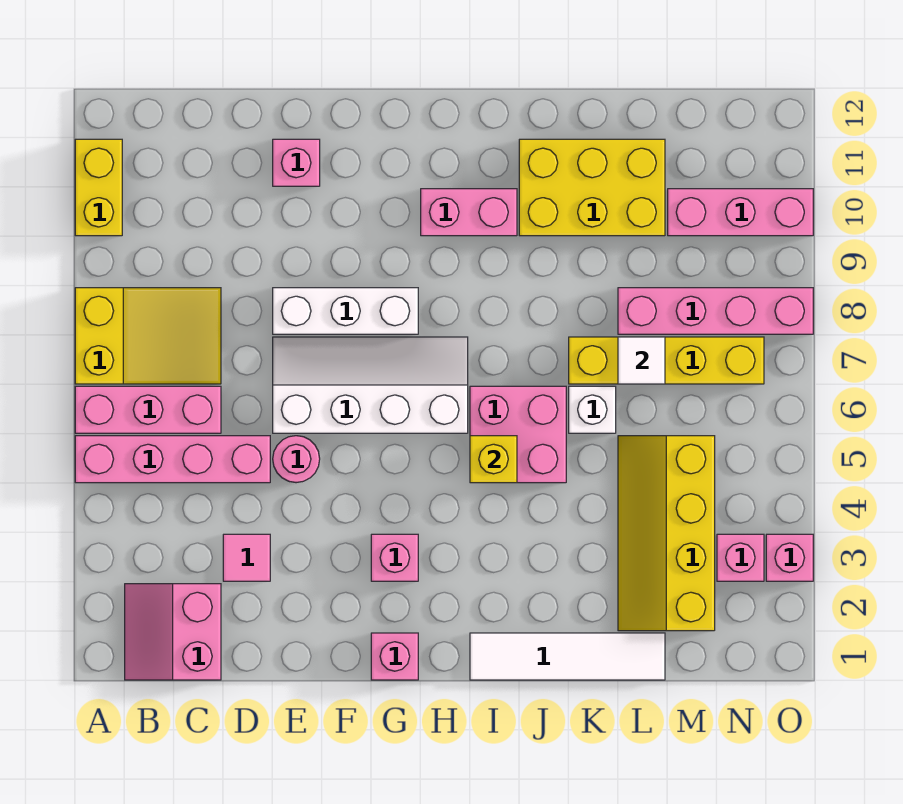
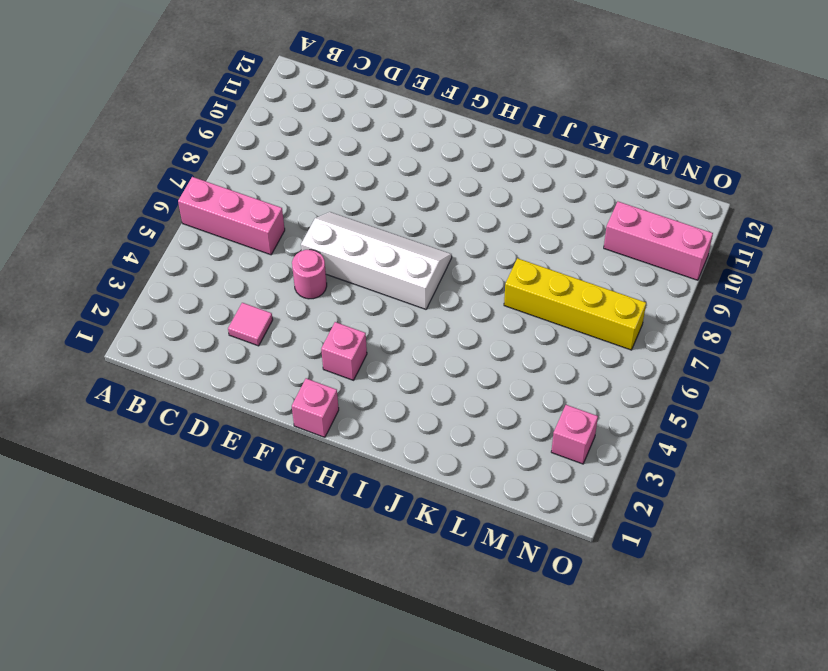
none -> pink 1x4 brick [75,436,270,483]
none -> yellow 2x3 slope [75,288,221,384]
none -> yellow 1x2 brick [75,139,122,236]

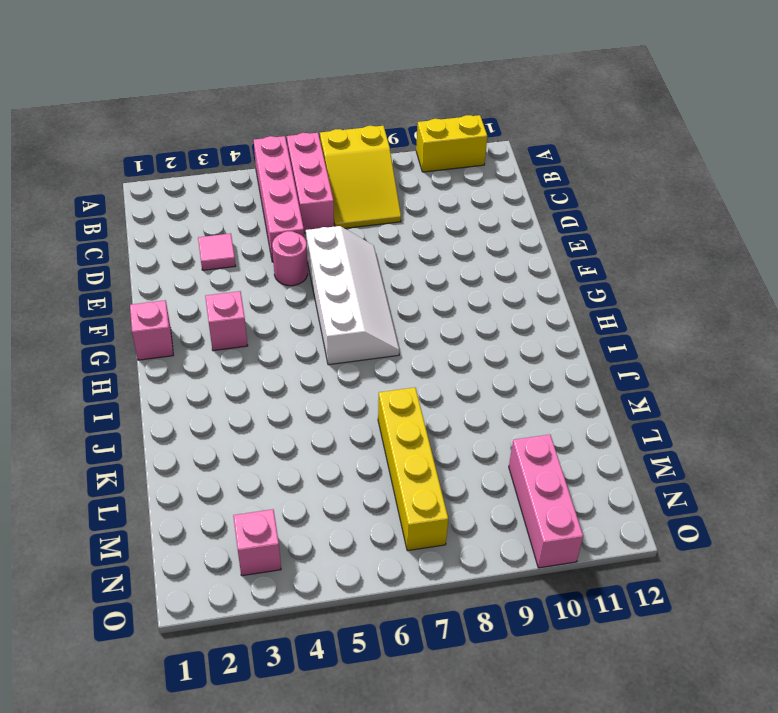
none -> pink 2x2 slope [125,584,221,680]
none -> white 1x3 brick [273,288,418,334]
none -> pink 1x1 brick [273,139,320,186]

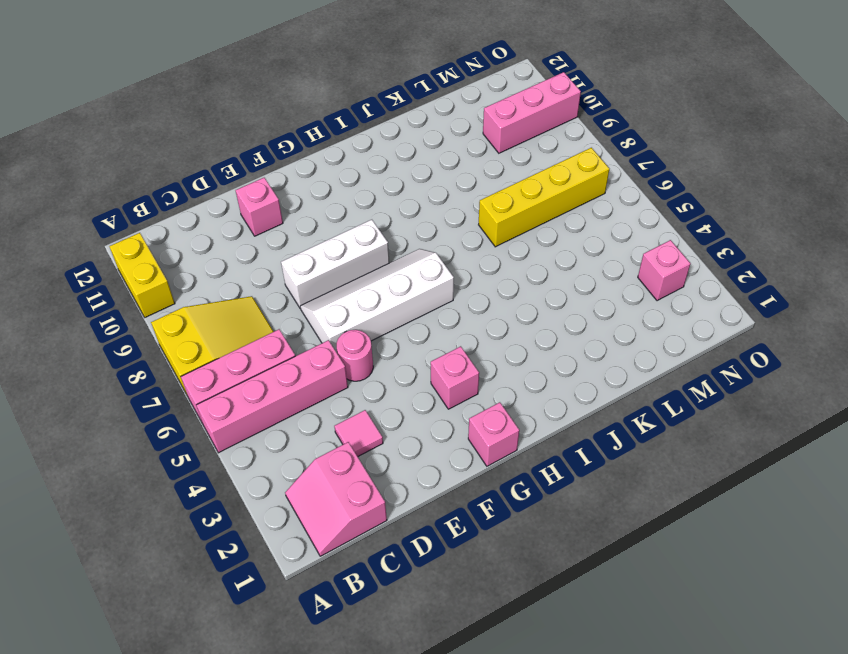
none -> pink 1x2 brick [421,189,517,236]
none -> white 1x4 tile [470,633,665,680]
none -> pink 2x2 brick [470,386,566,483]

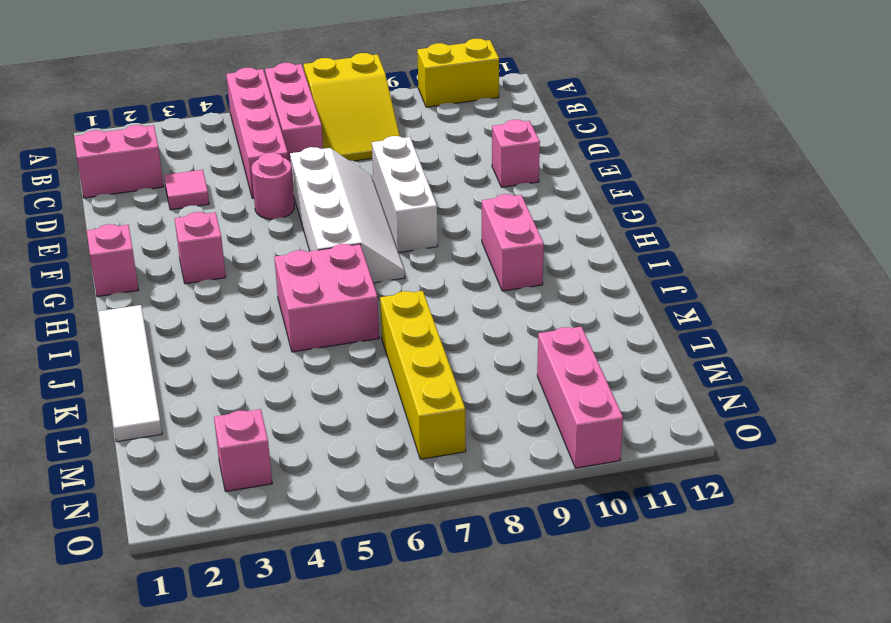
none -> yellow 2x3 brick [519,139,665,236]
none -> white 1x1 brick [569,386,616,433]
none -> yellow 2x4 slope [618,436,715,631]

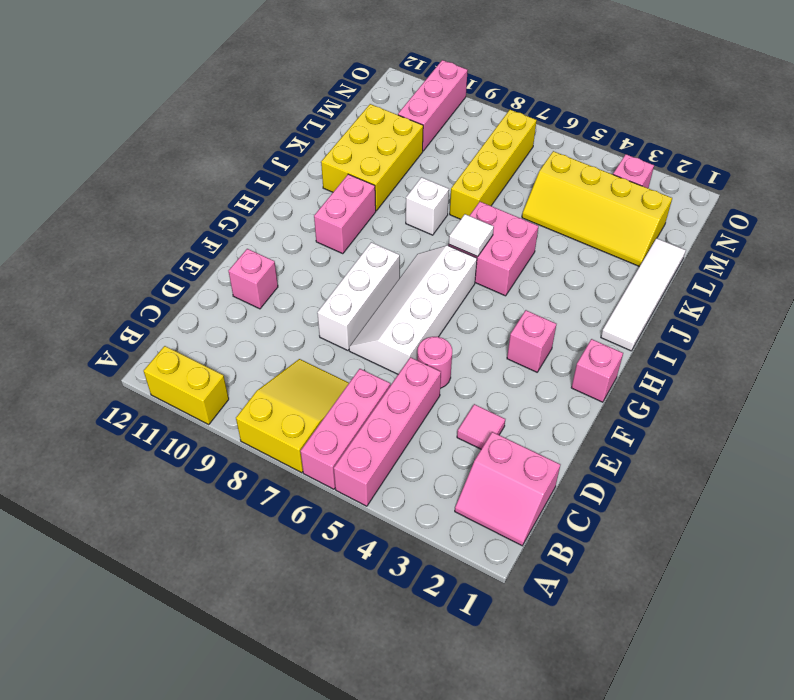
white 1x1 tile [449,214,494,257] -> white 1x1 tile moved to [618,337,665,384]
white 1x1 brick [406,177,449,235] -> white 1x1 brick moved to [569,386,616,433]
none -> pink 1x4 brick [618,288,813,334]
none -> pink 1x1 brick [766,534,813,581]
none -> yellow 1x1 brick [470,436,517,483]

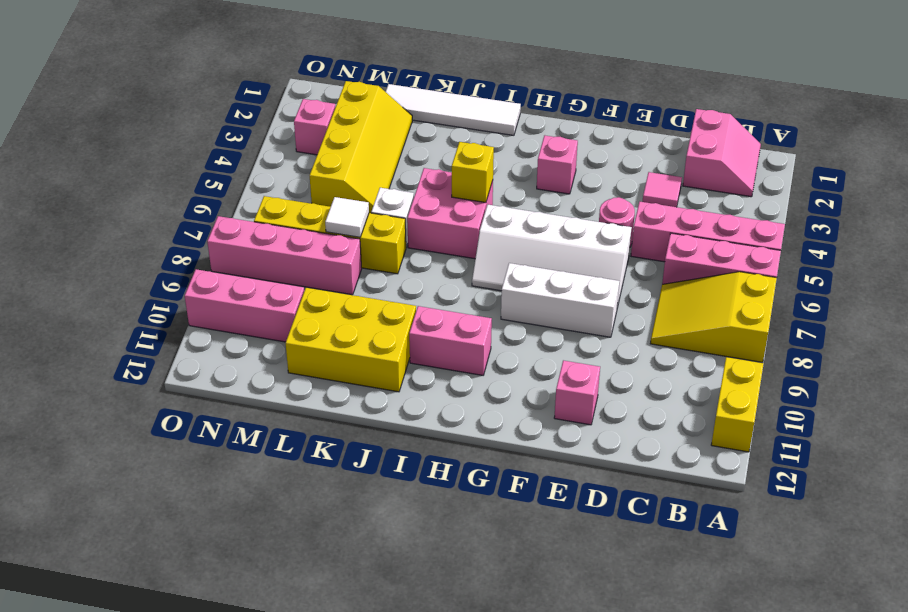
none -> pink 1x1 brick [371,633,418,680]
none -> pink 1x1 brick [766,534,813,581]

